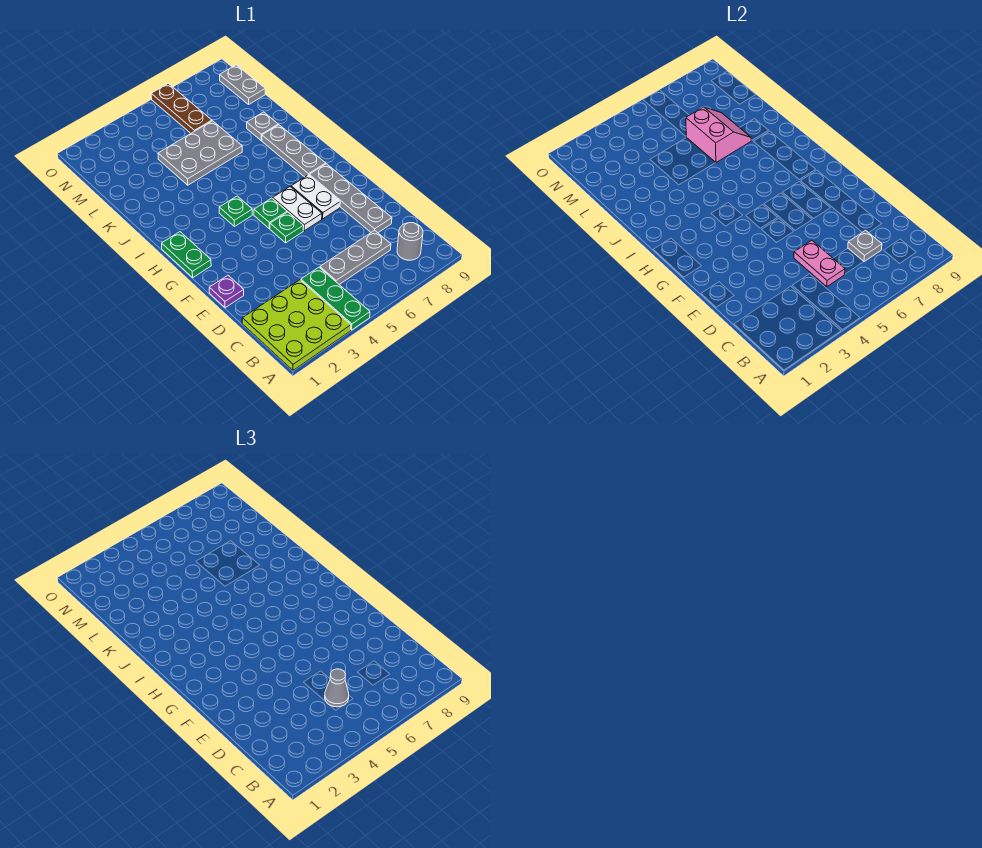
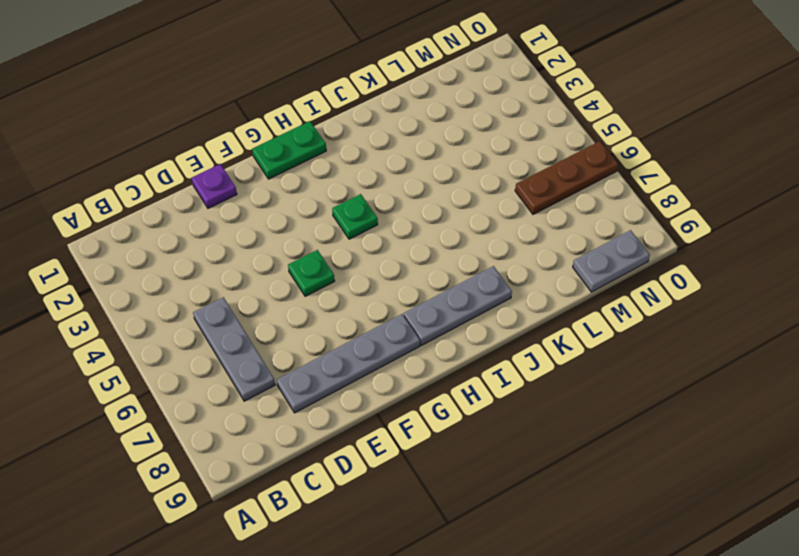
none -> lime 3x3 plate [242,280,351,370]
none -> green 1x3 plate [301,267,370,330]
none -> grey 1x1 round brick [397,223,423,260]

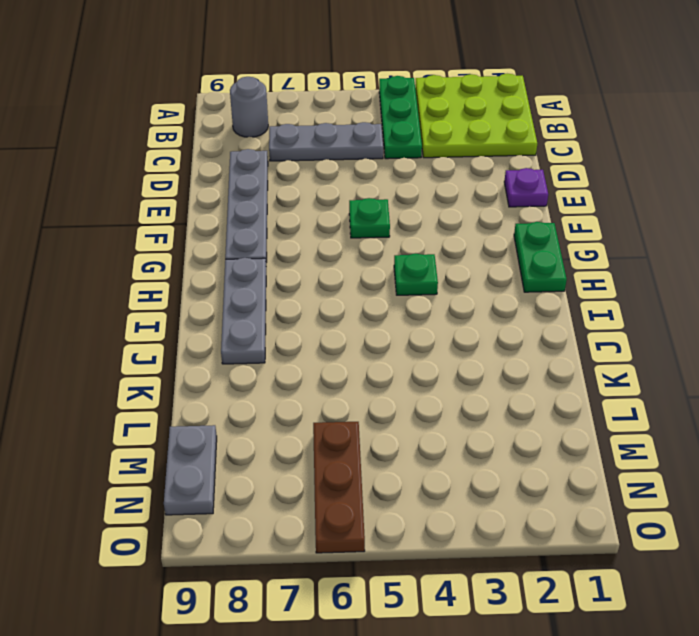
none -> white 1x2 plate [273,187,322,231]
none -> white 1x2 plate [291,175,340,219]
none -> green 1x1 plate [254,198,287,229]

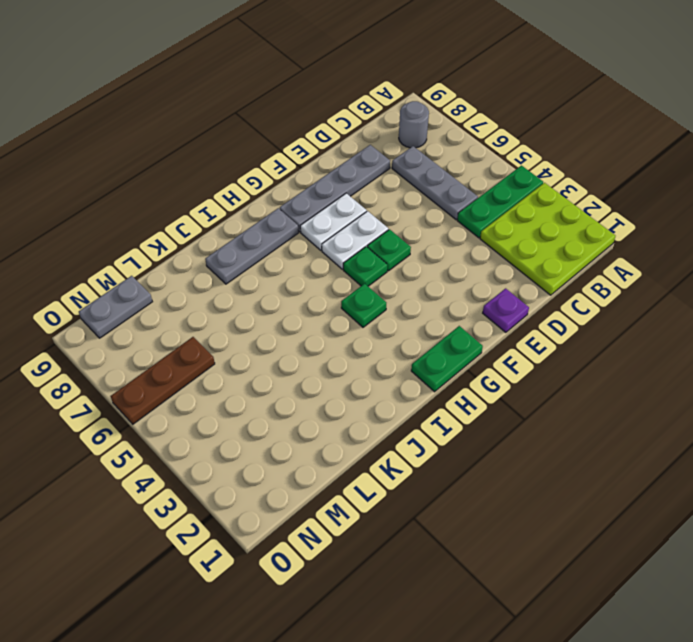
none -> grey 2x3 plate [158,121,242,185]
none -> grey 1x1 plate [247,112,278,140]
none -> pink 1x2 plate [794,240,845,287]

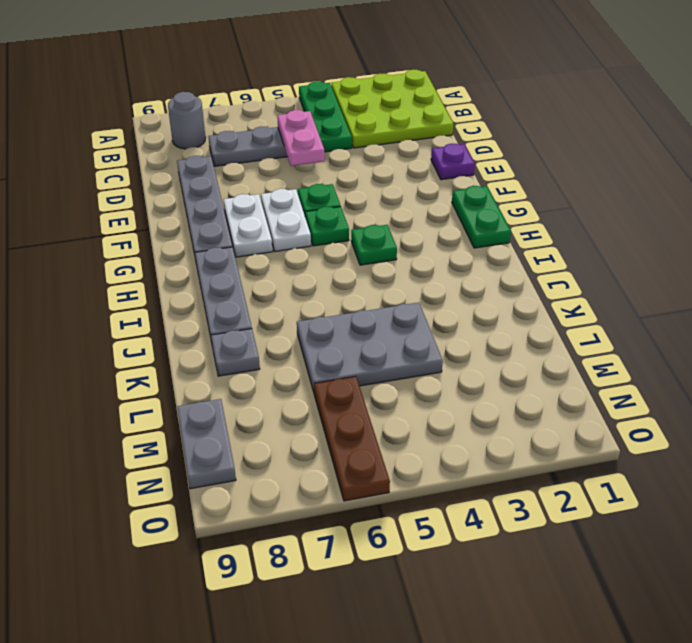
none -> grey 1x1 plate [848,230,882,262]
none -> pink 2x2 slope [686,107,751,162]
none -> grey 1x1 cone [325,669,349,707]

